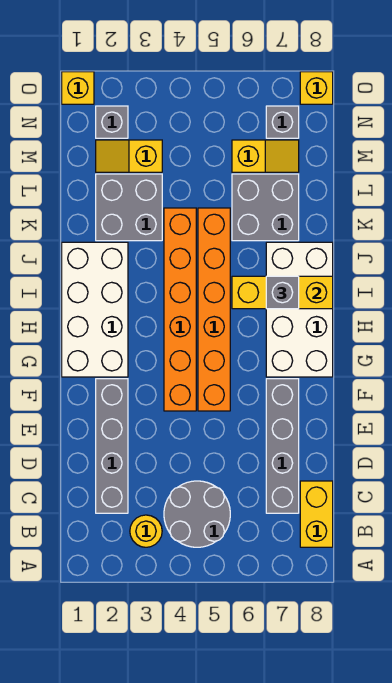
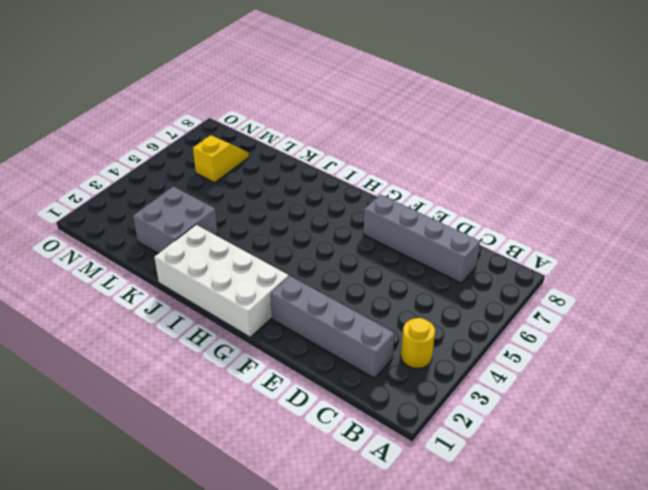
none -> grey 2x2 round brick [164,481,230,547]
none -> yellow 1x2 brick [300,481,333,547]
none -> orange 1x6 brick [164,208,196,411]

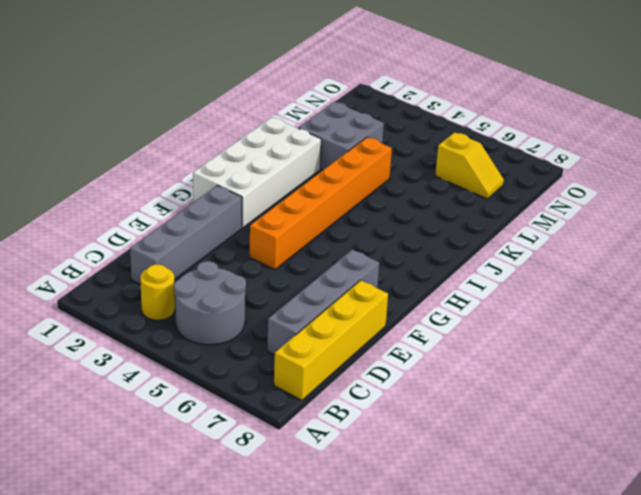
yellow 1x4 brick [274,280,388,400] -> yellow 1x2 brick [300,481,333,547]
none -> orange 1x6 brick [198,208,230,411]
none -> white 2x4 brick [266,242,333,377]
none -> grey 2x2 brick [232,174,299,241]

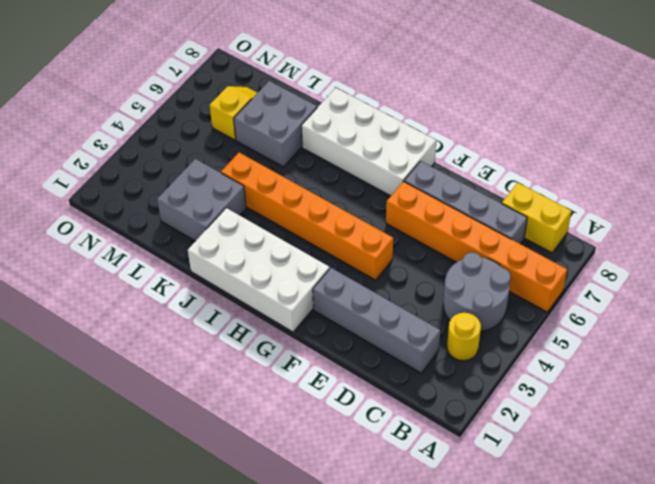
orange 1x6 brick [386,181,567,312] -> orange 1x6 brick moved to [198,208,230,411]
none -> yellow 1x2 slope [96,140,162,172]
none -> grey 1x1 brick [96,106,128,138]
none -> grey 1x1 brick [266,106,299,138]

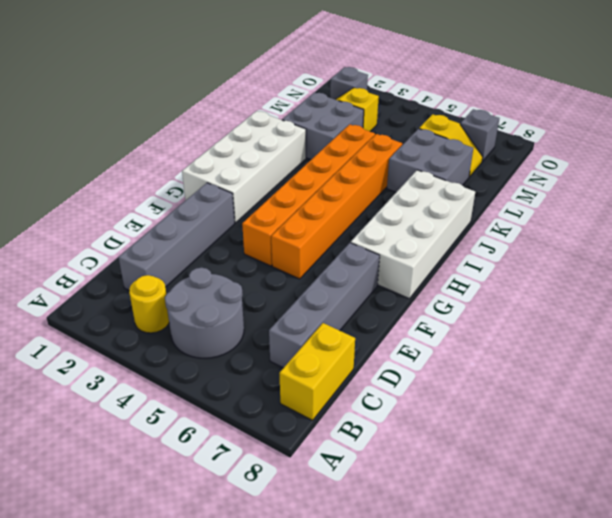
none -> yellow 1x1 brick [62,72,94,104]
none -> yellow 1x1 brick [300,72,333,104]
none -> yellow 1x3 brick [232,276,333,309]

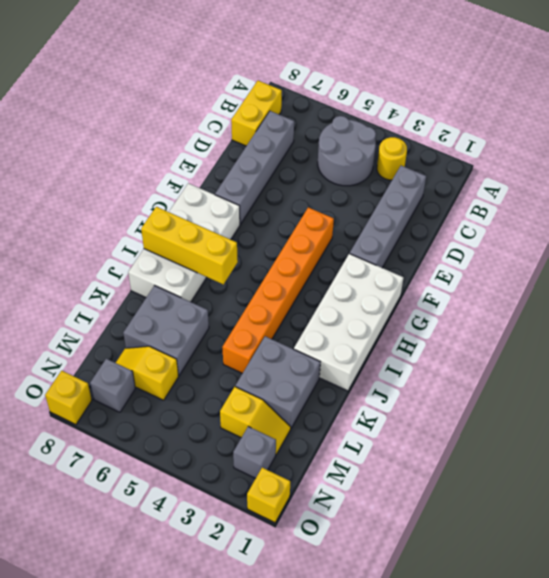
none -> orange 1x6 brick [198,208,230,411]
none -> grey 1x1 brick [266,276,299,309]

